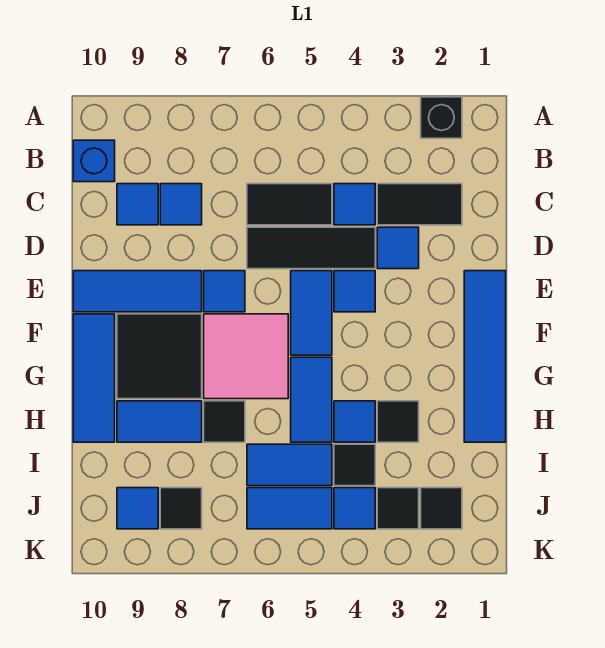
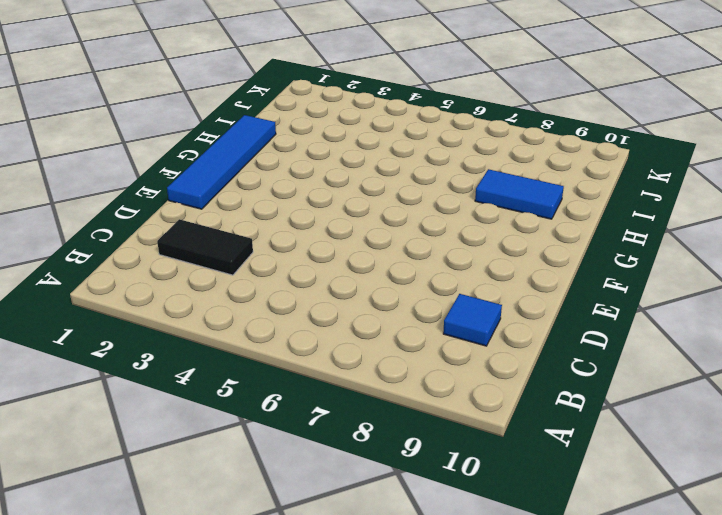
none -> black 1x1 brick [421,97,462,138]
none -> blue 1x1 brick [73,140,115,182]
none -> blue 1x1 tile [334,184,375,225]
none -> black 1x2 tile [247,184,332,225]

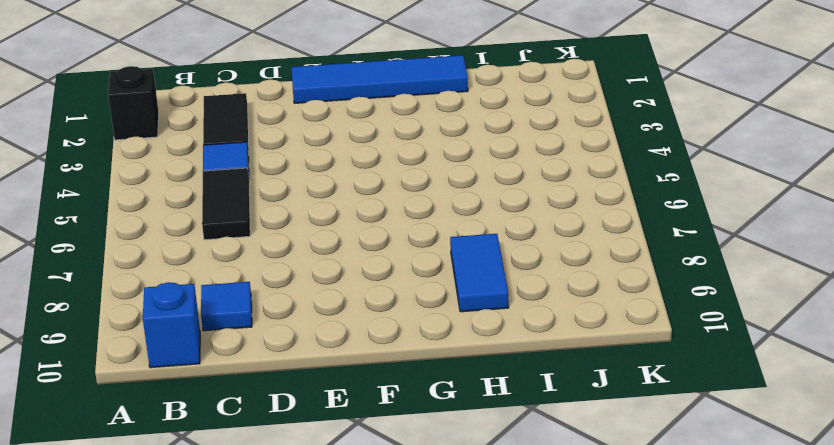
none -> blue 1x1 tile [160,184,202,225]
none -> blue 1x1 tile [377,227,419,269]
none -> black 1x3 tile [247,227,375,269]
none -> blue 1x1 tile [334,271,375,312]

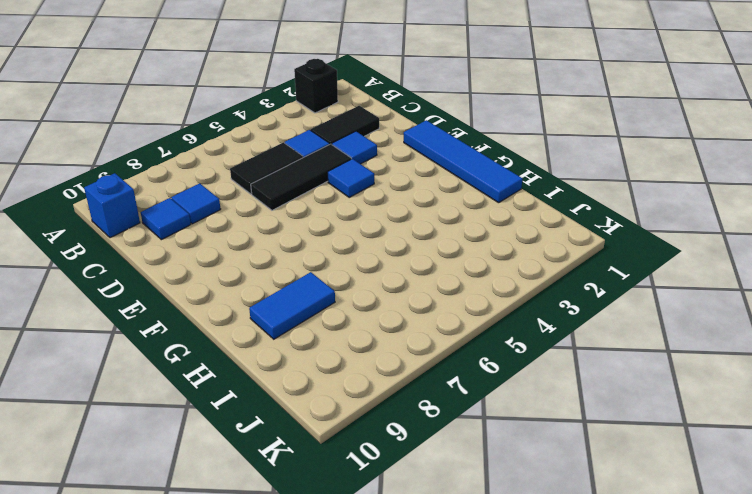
none -> blue 1x2 tile [291,271,332,355]
none -> blue 1x1 tile [204,271,245,312]
none -> blue 1x3 tile [73,271,202,312]
none -> pink 2x2 tile [204,314,288,399]

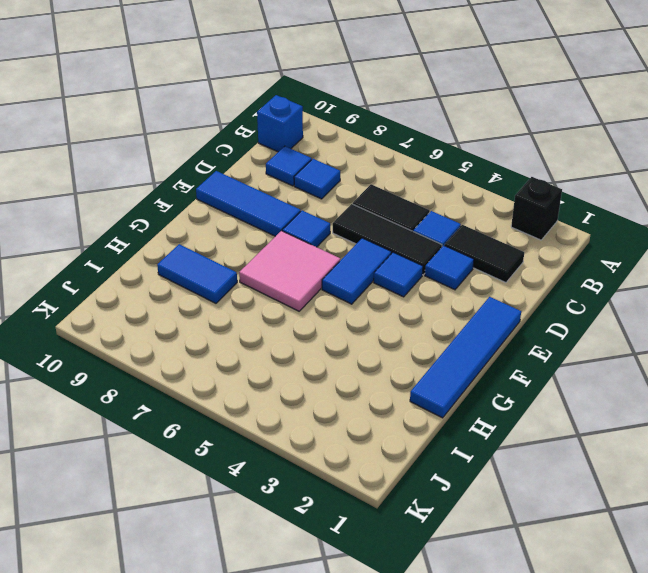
none -> black 2x2 tile [117,314,202,399]
none -> blue 1x3 tile [73,314,115,442]
none -> blue 1x2 tile [291,357,332,442]
none -> black 1x1 tile [377,401,419,442]

